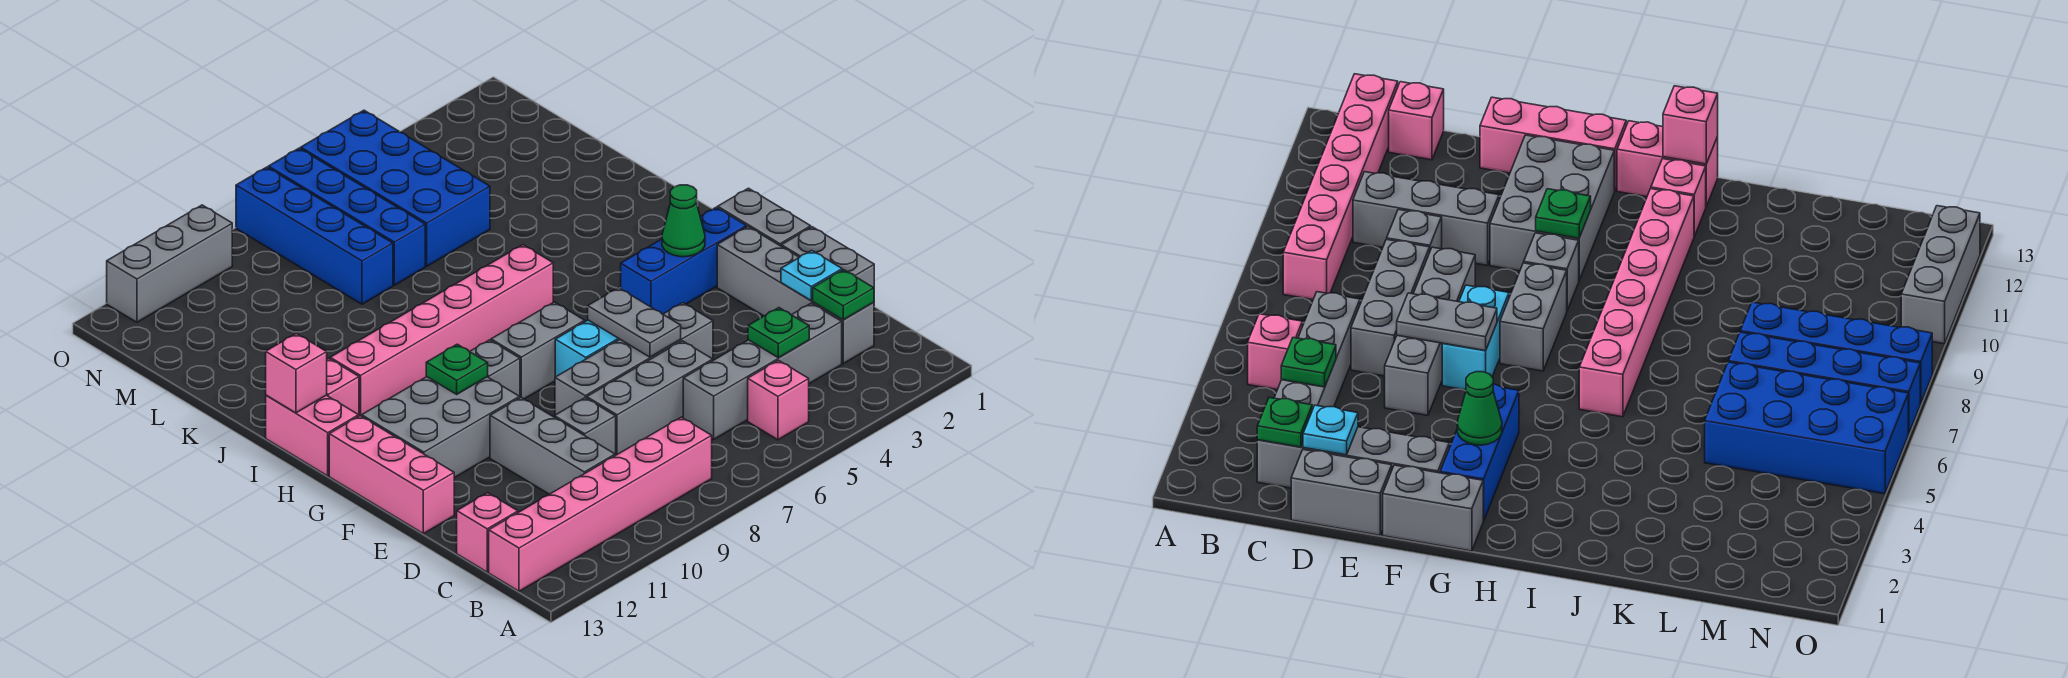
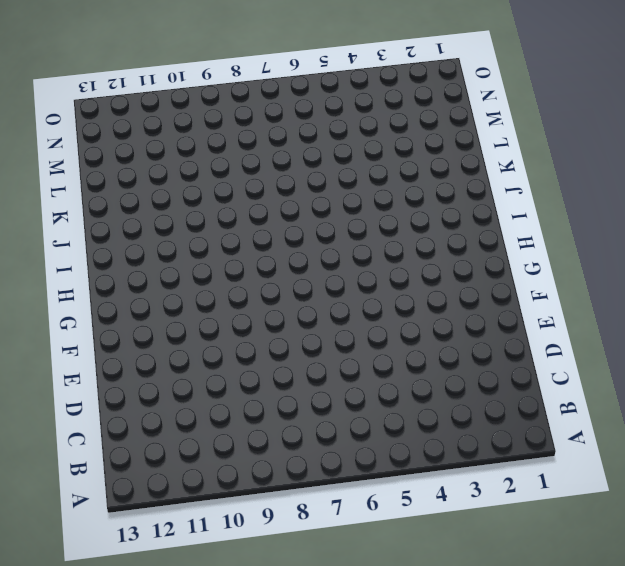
none -> pink 1x1 brick [748,360,809,440]
none -> pink 1x6 brick [489,417,712,591]
none -> grey 1x4 brick [717,227,874,364]
none -> grey 1x4 brick [683,303,842,439]

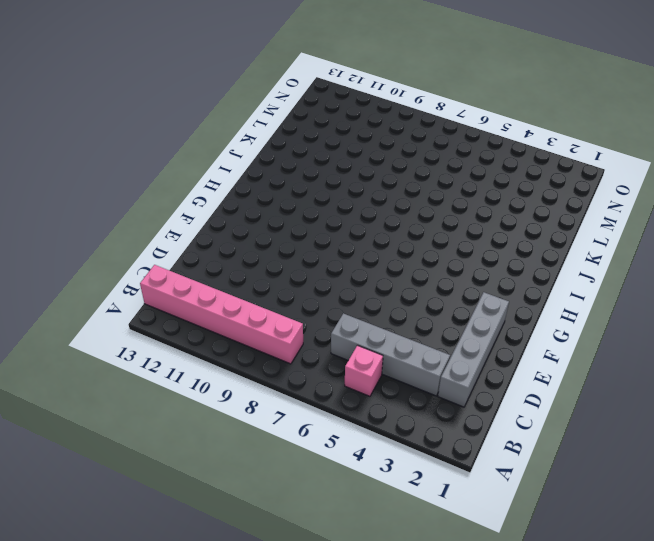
none -> grey 1x3 brick [490,398,615,494]
none -> pink 1x1 brick [457,493,518,572]
none -> grey 1x2 brick [781,227,874,288]
none -> grey 1x3 brick [587,341,713,455]

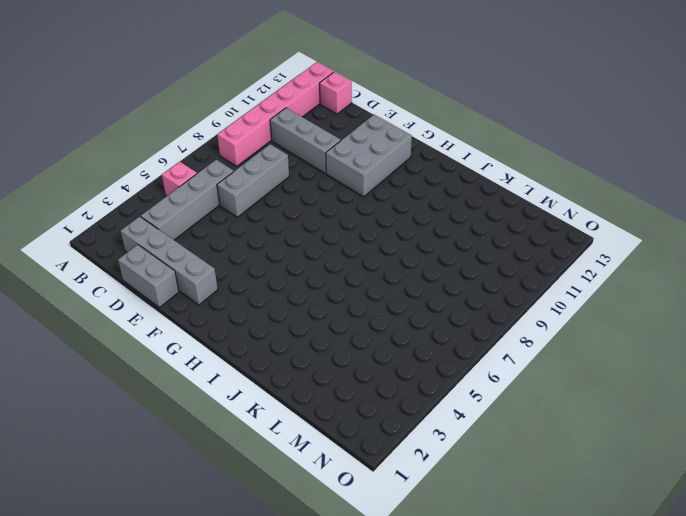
none -> grey 1x1 brick [554,398,616,456]
none -> grey 1x4 brick [555,303,713,415]
none -> pink 1x3 brick [329,416,454,534]
none -> grey 1x2 brick [718,188,811,246]

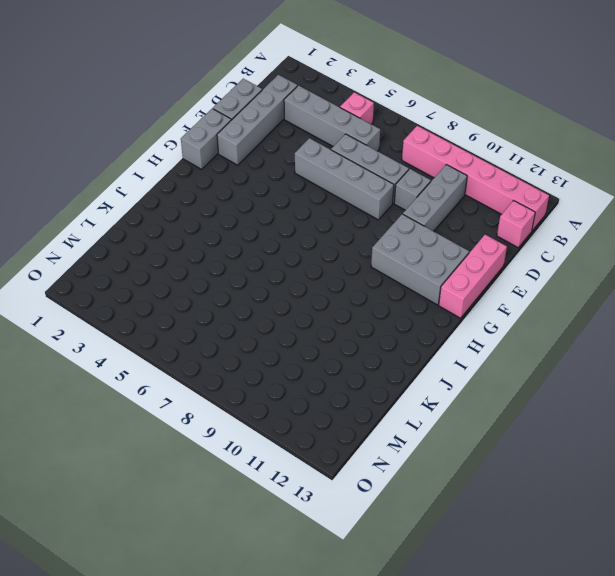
none -> cyan 1x2 brick [555,320,620,377]
none -> blue 1x3 brick [621,207,746,314]
none -> grey 1x2 brick [491,302,585,399]
none -> grey 1x1 brick [470,340,520,398]

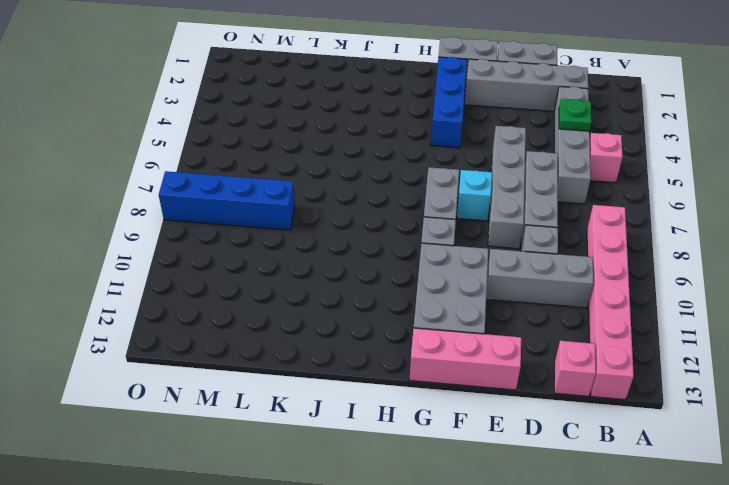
cyan 1x1 brick [457,170,492,221] -> cyan 1x2 brick [555,320,620,377]
none -> pink 1x2 brick [266,395,359,476]
none -> pink 1x6 brick [330,245,553,416]
none -> pink 1x1 brick [327,358,359,415]
none -> blue 2x4 brick [301,110,490,266]

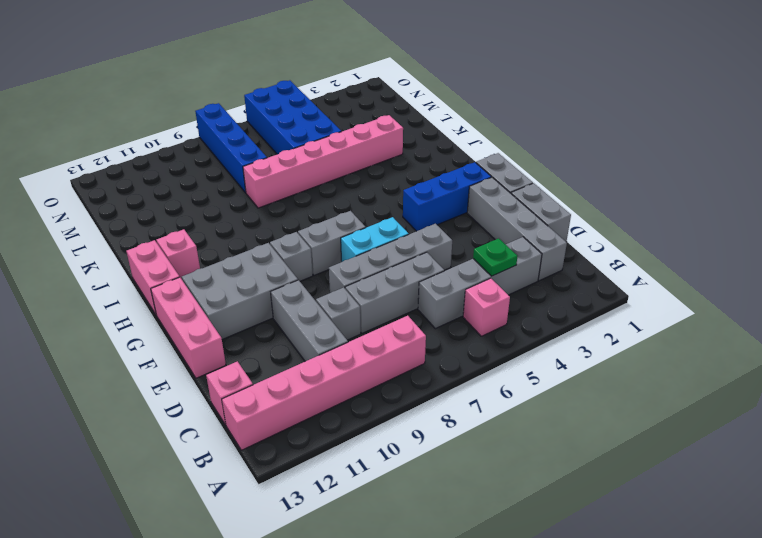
pink 1x6 brick [243,115,403,208] -> pink 1x6 brick moved to [330,245,553,416]
none -> blue 1x4 brick [268,148,425,285]
none -> grey 1x3 brick [107,205,232,322]
none -> green 1x1 plate [813,270,874,320]
none -> cyan 1x1 plate [781,250,842,300]

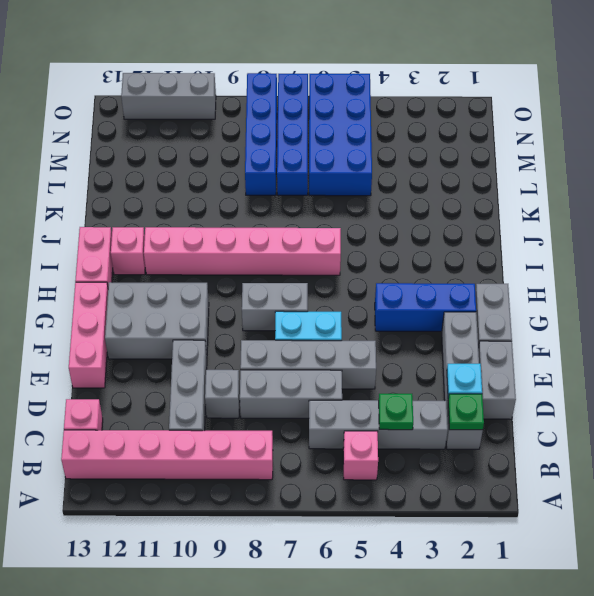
none -> grey 1x1 brick [470,340,520,398]
none -> grey 1x2 plate [588,288,681,357]
none -> green 1x1 cone [662,185,705,257]
none -> green 1x1 plate [426,344,488,394]

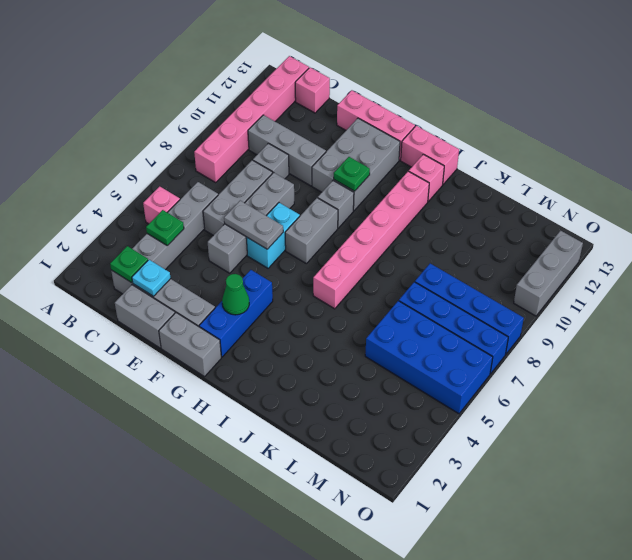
none -> pink 1x1 brick [266,333,327,413]

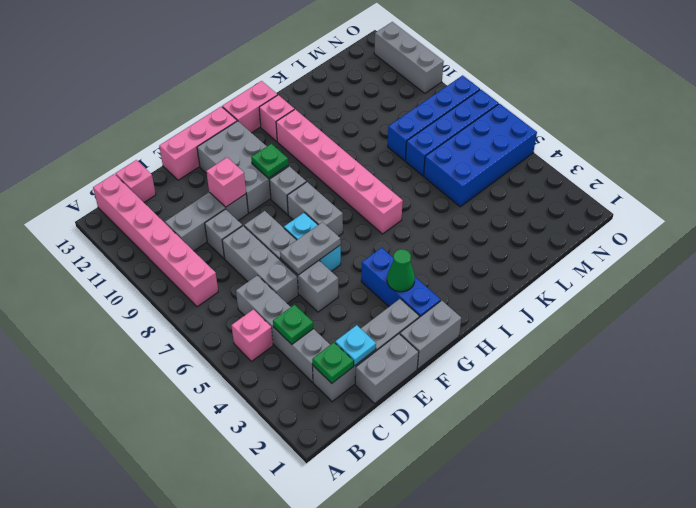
pink 1x1 brick [206,157,246,207] -> pink 1x1 brick moved to [266,333,327,413]

